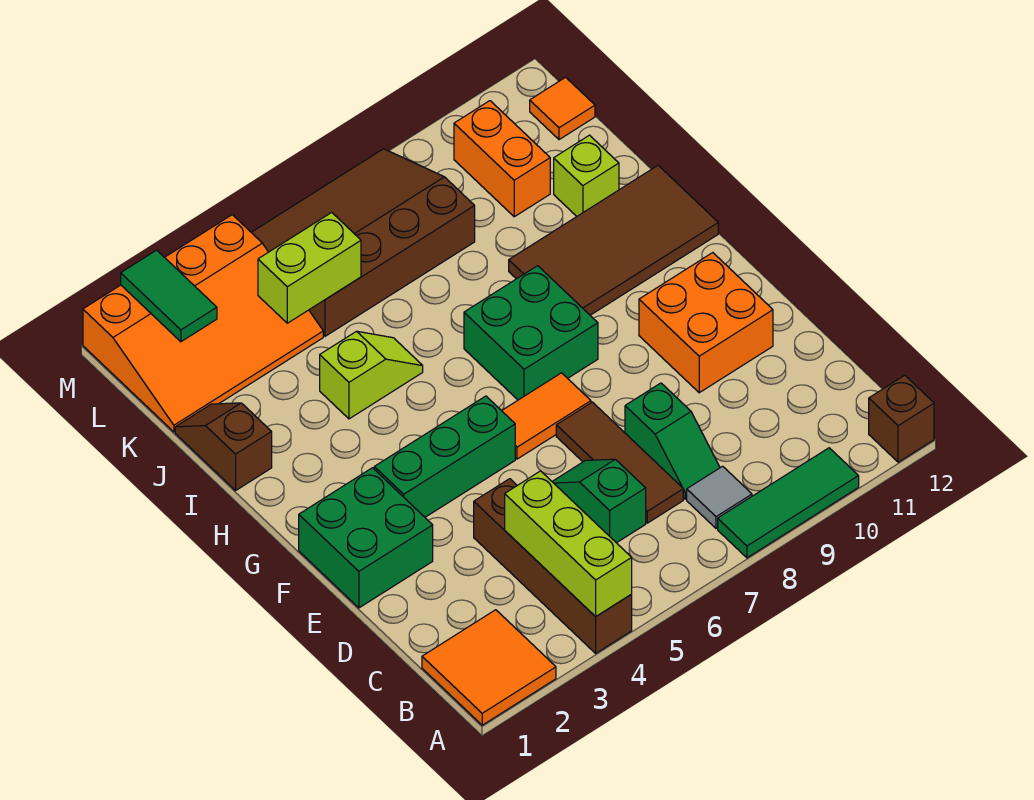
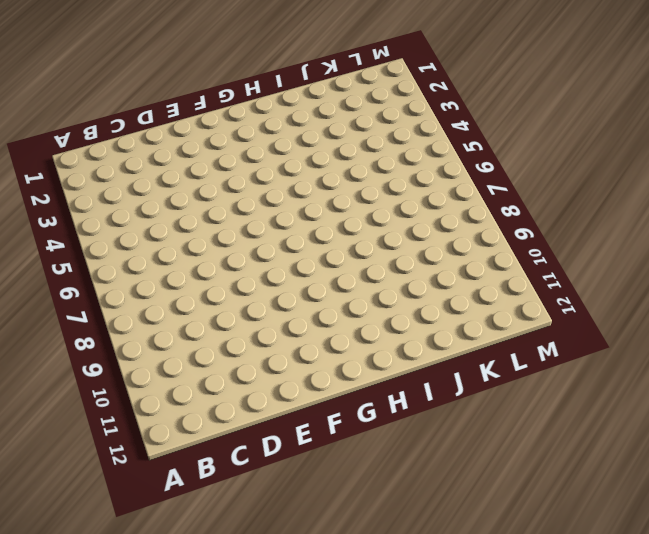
none -> orange 2x2 tile [422,610,556,725]
none -> brown 1x4 brick [474,479,632,653]
none -> green 1x3 tile [718,448,859,558]

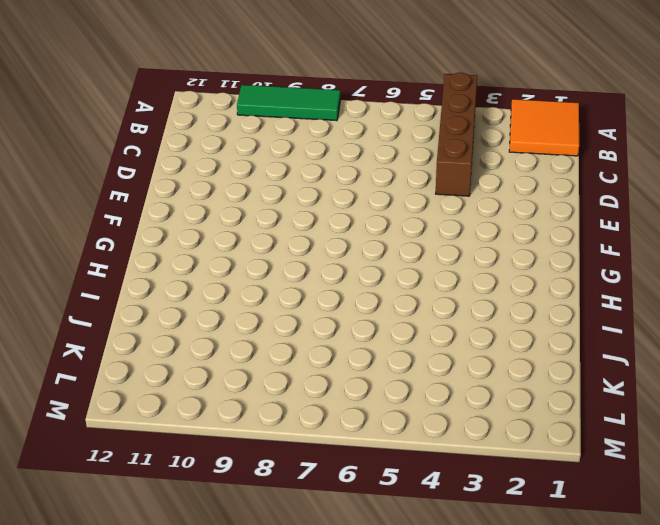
none -> brown 1x1 brick [869,375,934,462]
none -> grey 1x1 tile [687,466,752,528]
none -> green 1x2 slope [552,459,646,543]

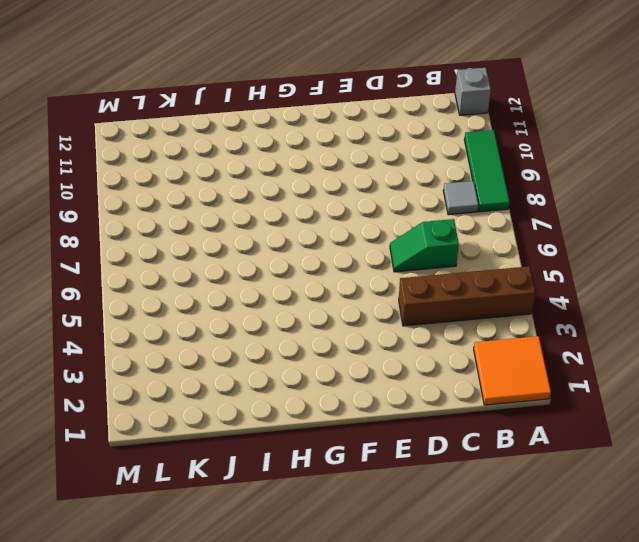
grey 1x1 brick [455,68,491,115] -> brown 1x1 brick [869,375,934,462]
none -> brown 1x3 tile [556,402,683,523]
none -> green 1x2 slope [625,383,720,499]
none -> green 2x2 brick [299,468,433,608]

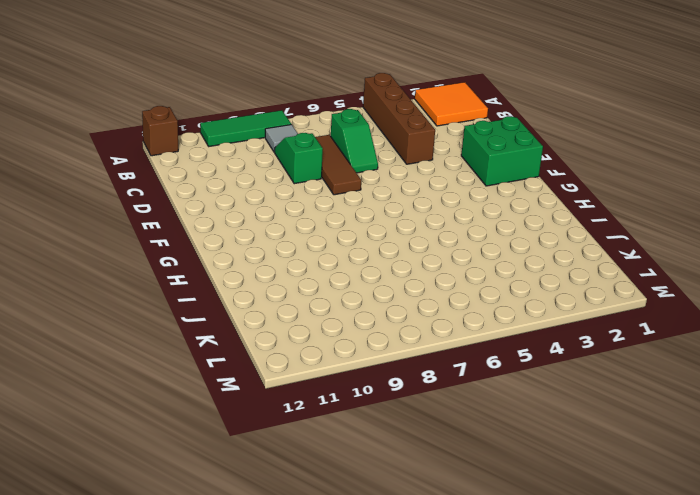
none -> orange 2x2 brick [639,253,773,393]
none -> green 1x3 brick [374,396,515,517]
none -> orange 1x2 tile [502,373,591,459]

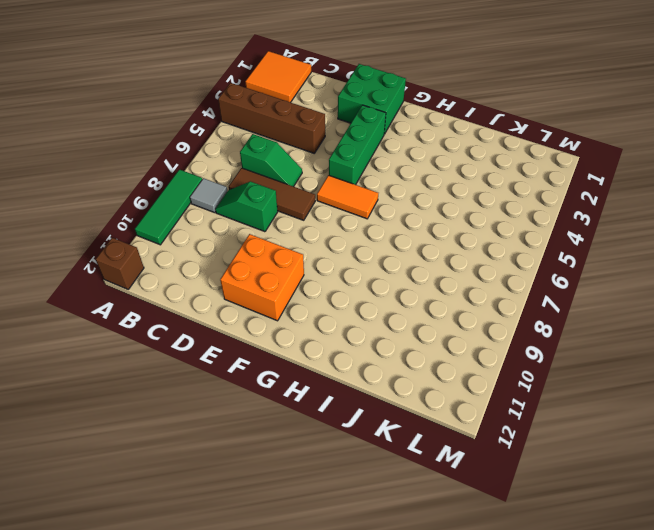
orange 1x2 tile [317,175,378,219] -> orange 1x2 tile turned to [502,373,591,459]
none -> green 2x2 brick [464,266,598,400]
none -> brown 2x4 tile [509,166,718,315]
none -> brown 1x2 slope [175,403,272,490]

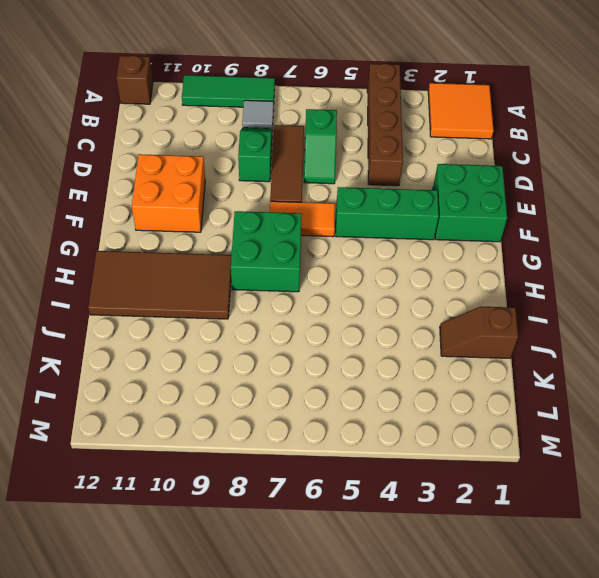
brown 1x2 slope [440,306,518,358] -> brown 1x2 slope turned to [175,403,272,490]
none -> lime 1x2 slope [320,331,423,419]
none -> lime 1x1 brick [554,135,619,216]
none -> orange 3x4 slope [83,215,323,432]

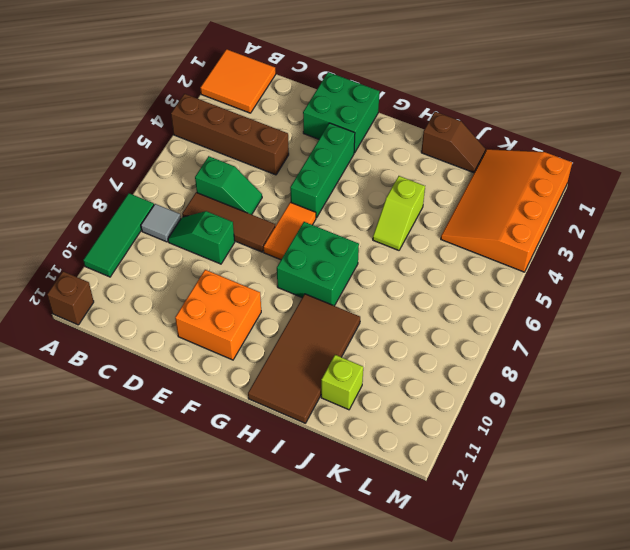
none -> brown 3x4 slope [251,149,475,336]
none -> orange 1x2 brick [454,101,550,217]
none -> orange 1x1 tile [530,77,595,140]

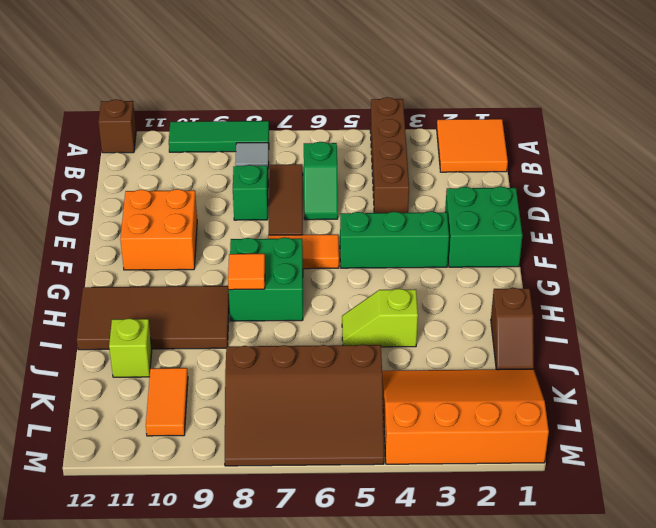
orange 1x1 tile [228,254,265,290] -> orange 1x1 tile moved to [530,77,595,140]
orange 1x2 tile [146,368,188,436] -> orange 1x2 brick [454,101,550,217]
none -> lime 1x3 brick [505,471,632,617]
none -> lime 1x2 brick [258,212,361,323]
none -> green 1x2 tile [121,250,217,342]

